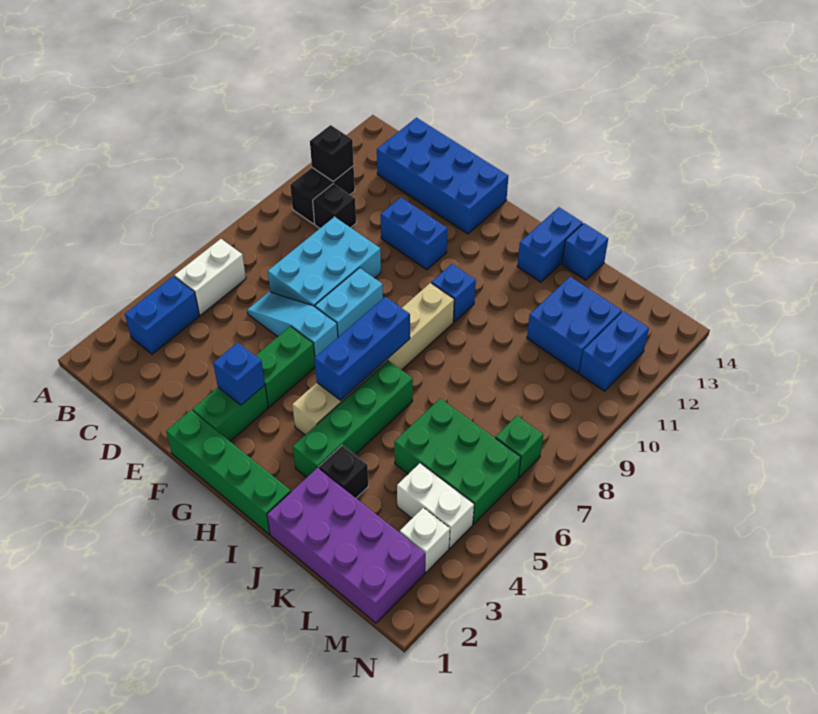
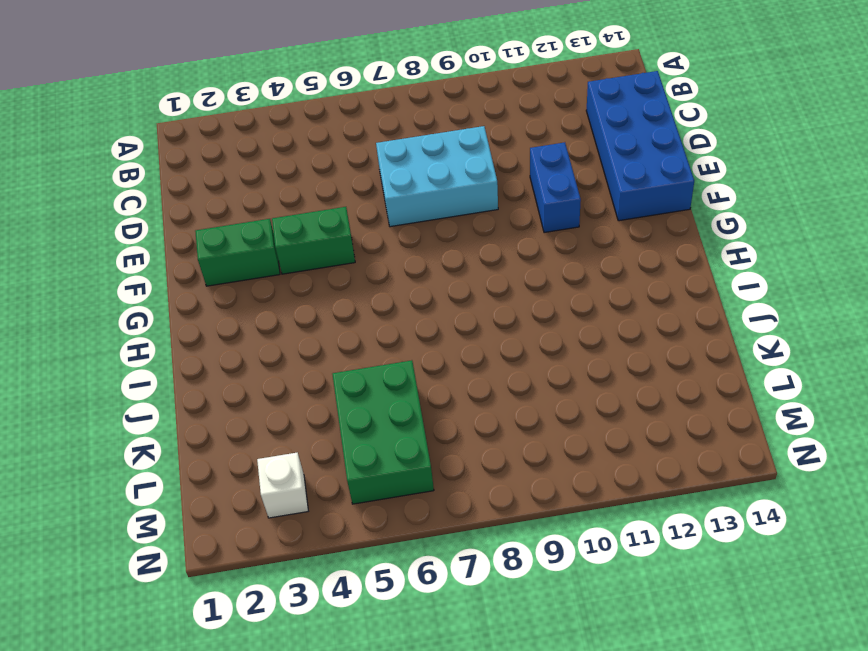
none -> blue 1x2 brick [125,276,199,354]
none -> white 1x2 brick [174,239,246,315]
none -> black 1x2 brick [290,166,355,224]

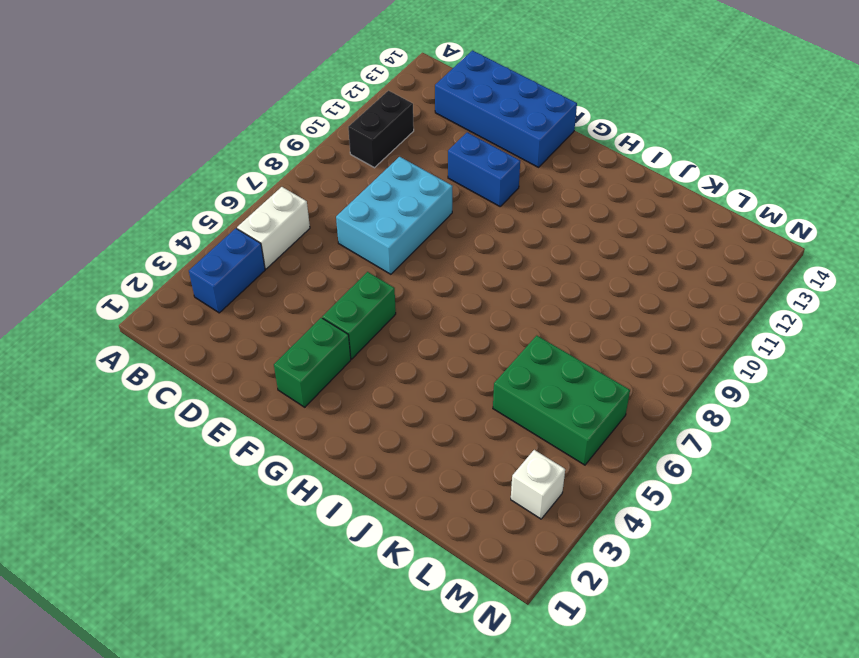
none -> black 1x1 brick [313,184,356,228]
none -> cyan 1x3 slope [247,292,338,357]
none -> green 1x4 brick [166,410,291,534]

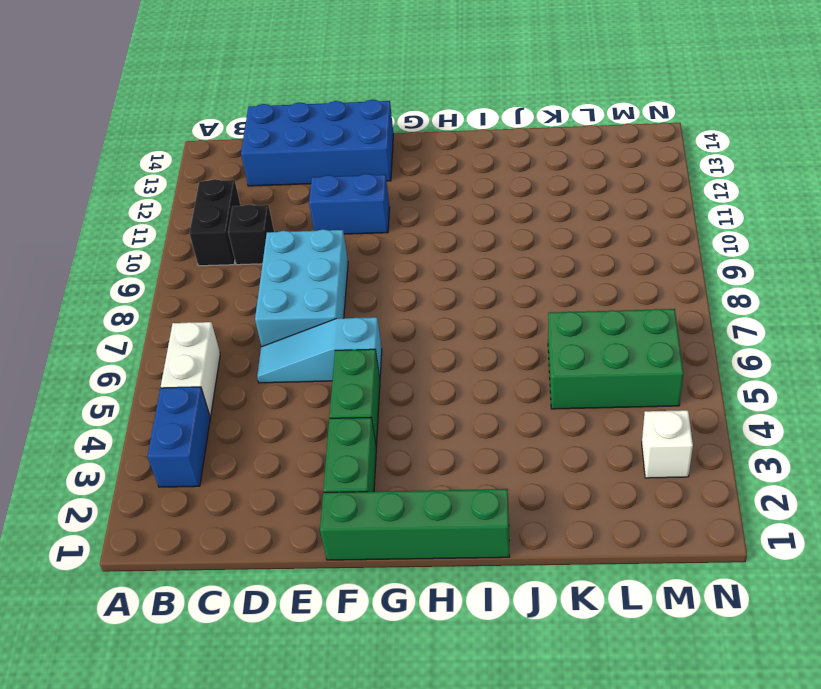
none -> cyan 1x2 brick [315,268,383,337]
none -> tan 1x6 brick [292,283,454,435]
none -> blue 1x1 brick [431,264,476,322]

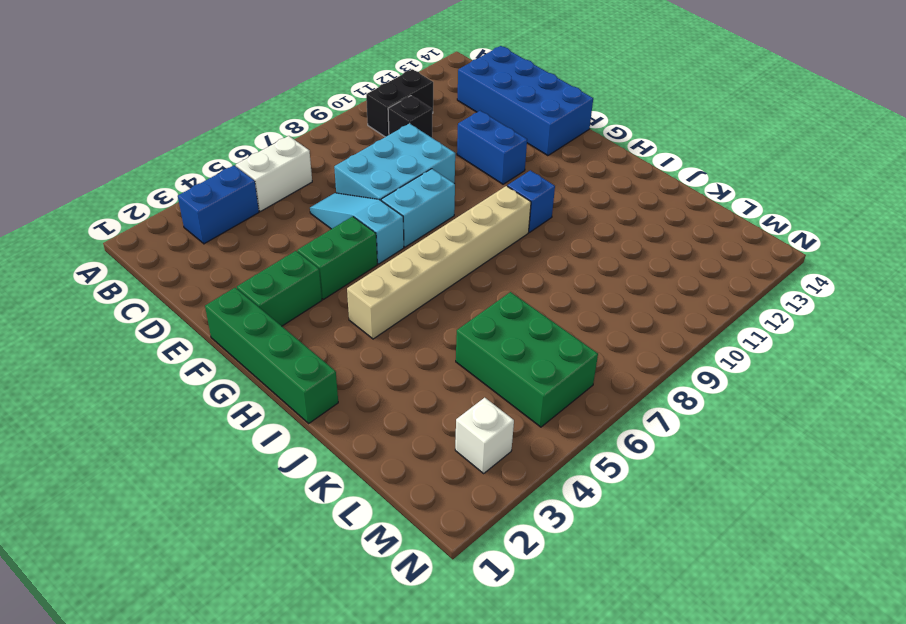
none -> green 1x4 brick [293,361,413,478]
none -> blue 1x2 brick [517,207,583,282]
none -> purple 2x4 brick [267,468,425,623]

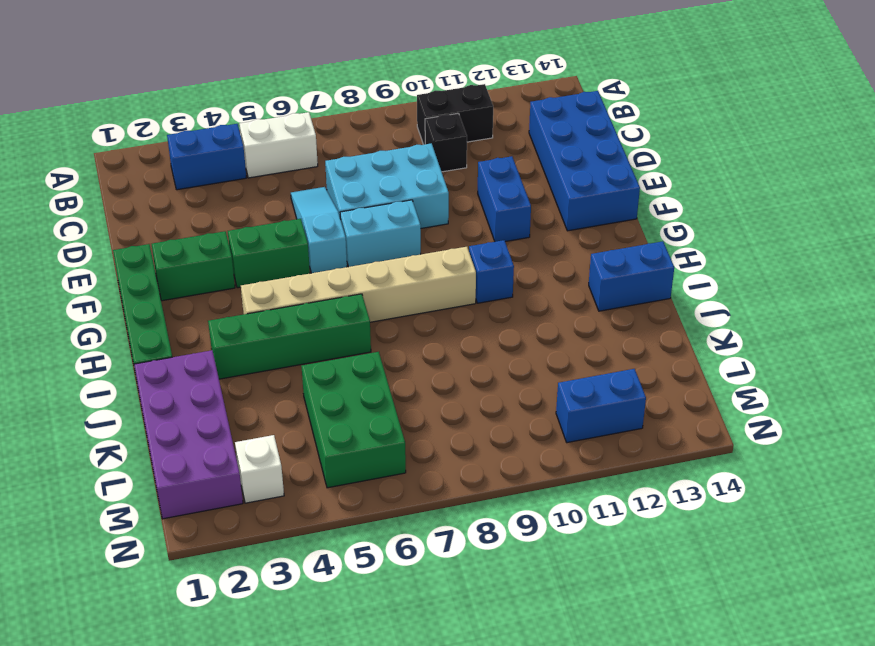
none -> black 1x1 brick [319,445,368,498]
none -> blue 1x1 brick [562,223,608,280]
none -> blue 2x2 brick [527,277,622,373]

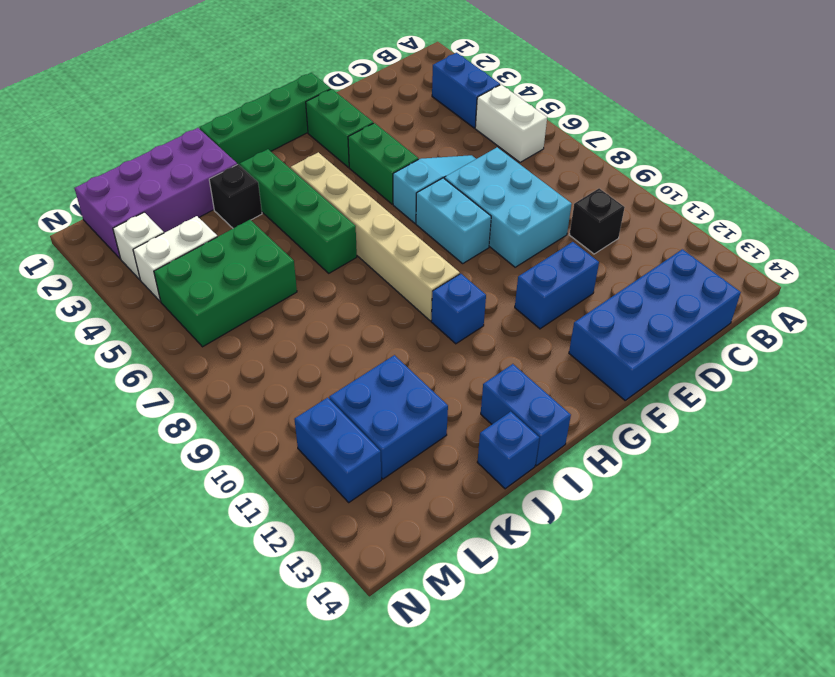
none -> black 1x2 brick [290,166,355,224]
none -> green 1x1 brick [495,416,543,478]
none -> black 1x1 brick [310,125,354,182]

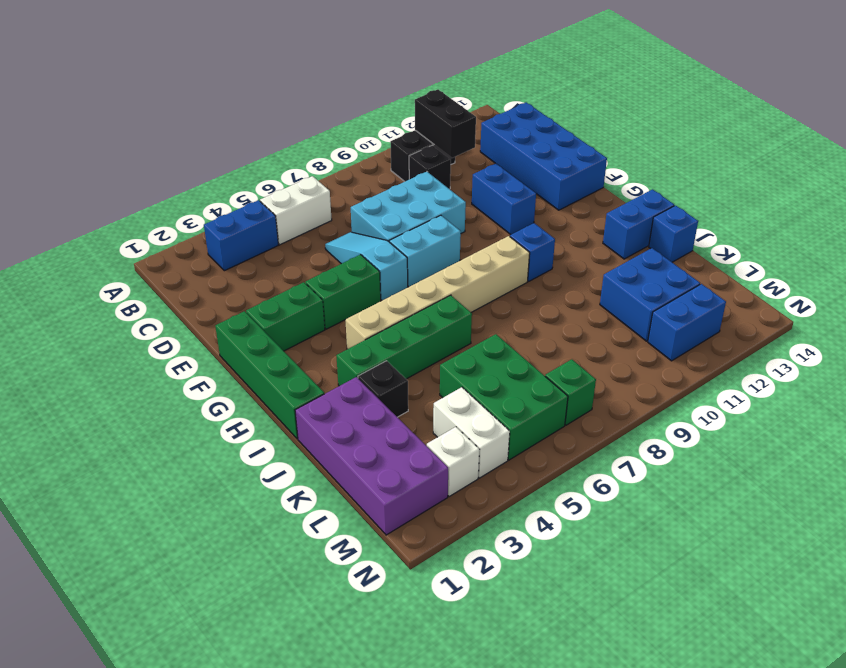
black 1x2 brick [415,90,476,158] -> black 1x1 brick [310,125,354,182]
none -> blue 1x1 brick [213,342,265,405]
none -> blue 1x3 brick [314,297,410,400]

